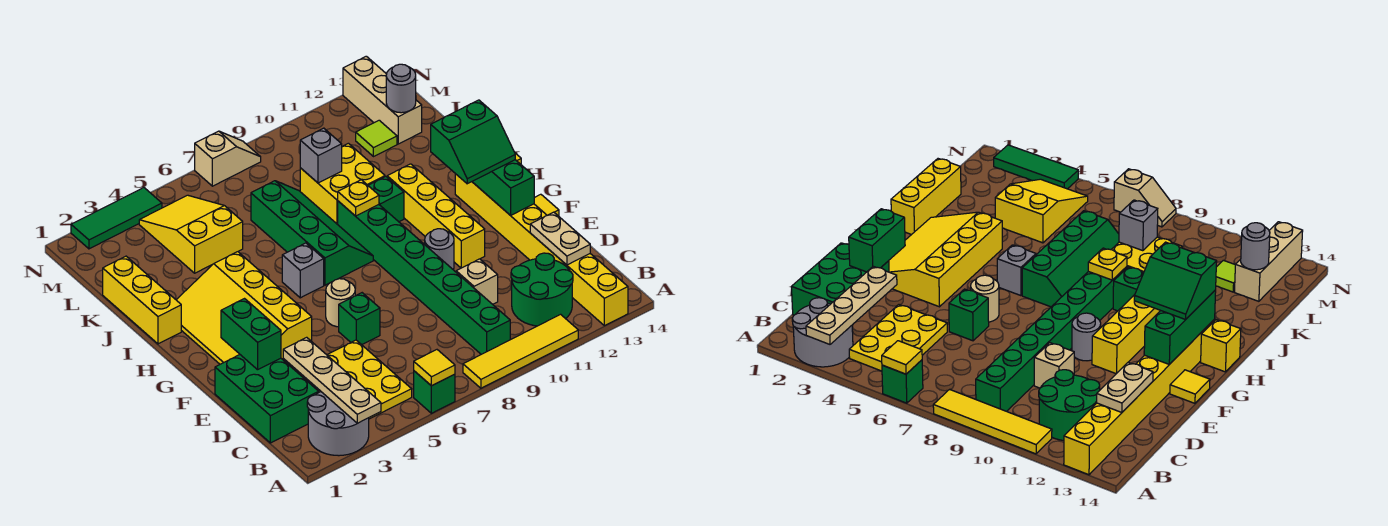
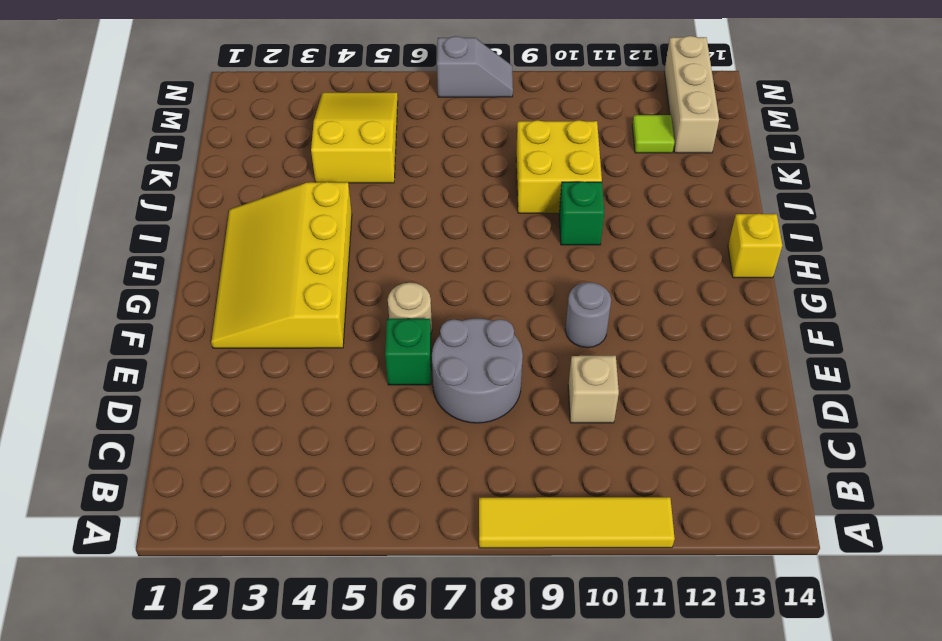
grey 2x2 round brick [432,319,523,423] -> grey 2x2 round brick moved to [307,392,369,456]
grey 1x2 slope [437,36,513,97] -> tan 1x2 slope [195,131,261,186]
none -> green 1x1 brick [414,371,455,413]
none -> yellow 1x8 brick [455,174,628,326]
none -> yellow 2x3 plate [327,340,412,419]
none -> green 1x8 brick [338,201,510,354]

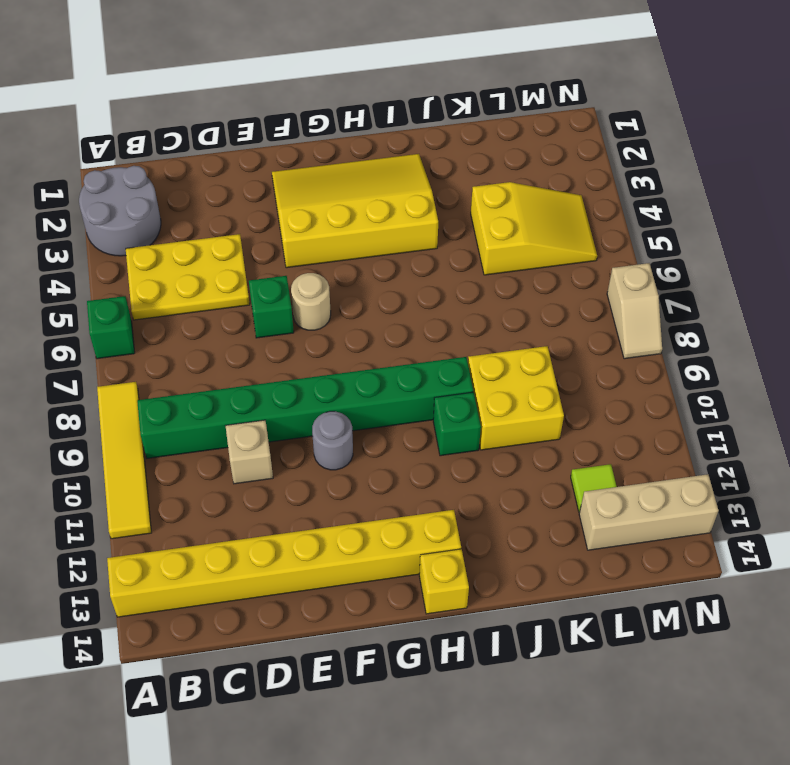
none -> green 2x2 round brick [511,253,573,326]
none -> green 2x3 brick [215,355,319,443]
none -> yellow 1x4 brick [387,164,485,268]
none -> yellow 1x1 tile [534,194,559,216]

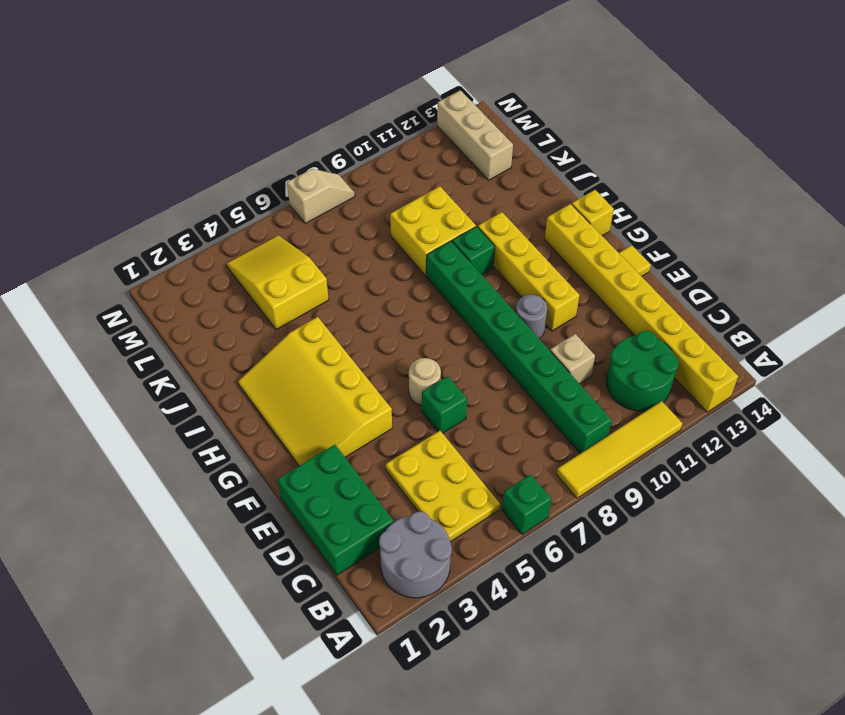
none -> grey 1x1 brick [282,243,324,298]
none -> green 2x4 slope [251,181,373,285]
none -> yellow 1x3 brick [103,256,181,344]
none -> lime 1x1 tile [356,120,397,157]

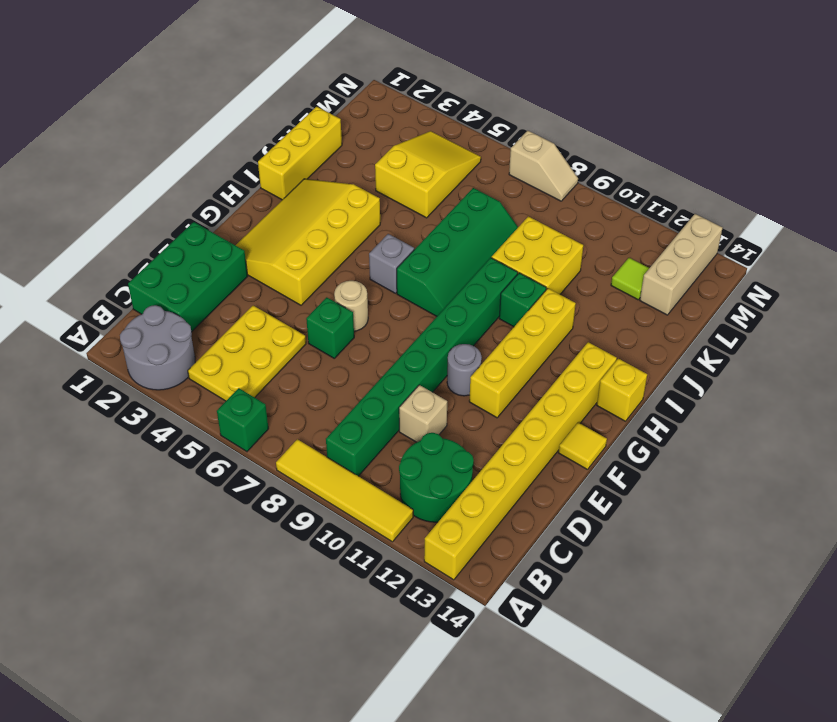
none -> green 1x3 tile [71,188,162,249]
none -> tan 1x4 plate [283,337,381,423]
none -> yellow 1x1 tile [414,350,455,386]
none -> tan 1x2 plate [530,212,590,265]

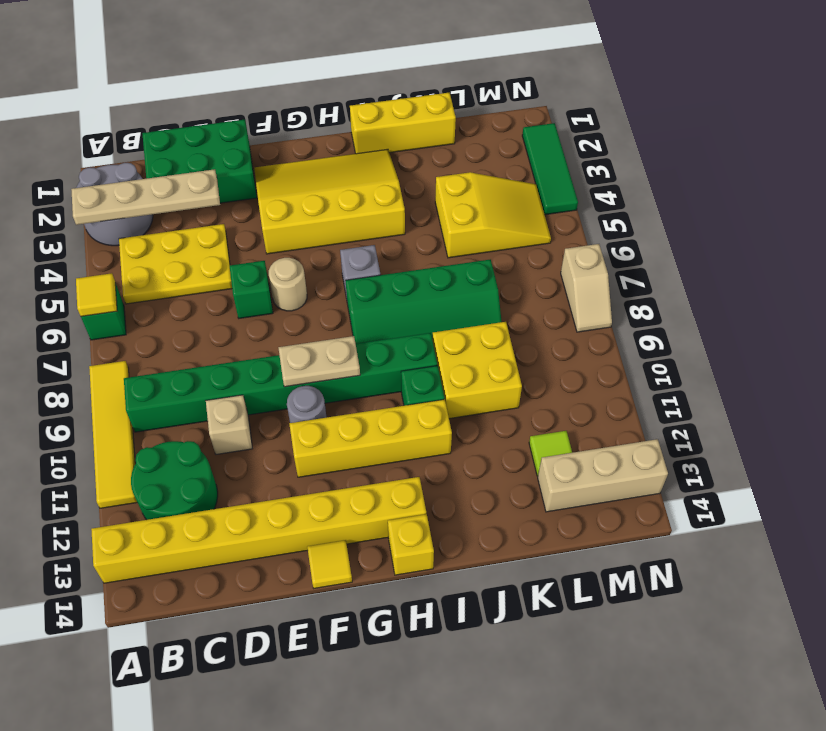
tan 1x2 plate [278,336,360,387] -> tan 1x2 plate moved to [530,212,590,265]
none -> green 1x2 brick [221,299,281,370]
none -> green 1x3 brick [472,160,534,215]
none -> yellow 1x1 plate [338,180,379,216]
none -> grey 1x1 brick [300,128,342,183]

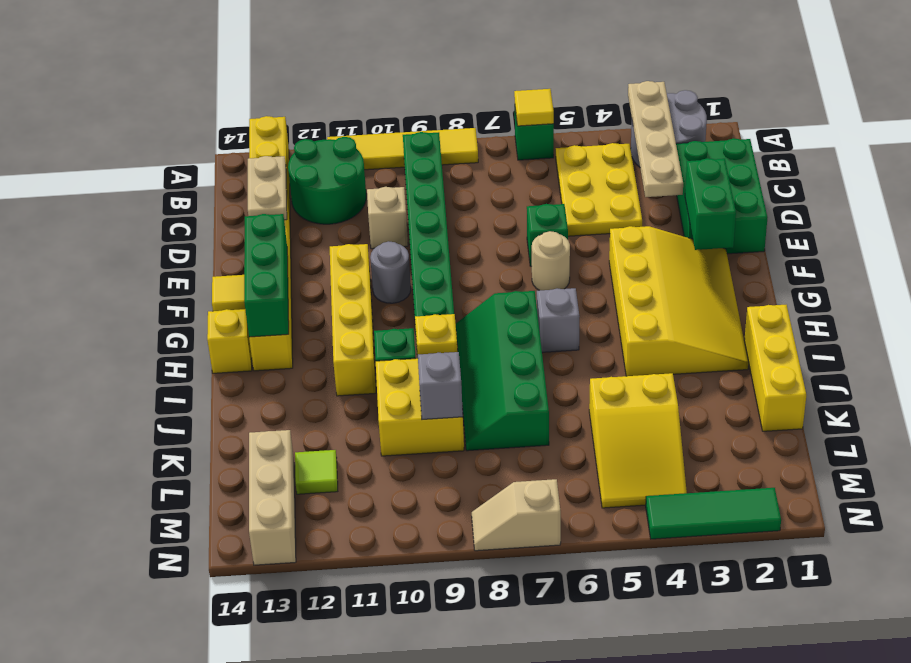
none -> grey 1x1 round brick [386,64,416,113]
none -> green 2x2 slope [431,100,515,184]

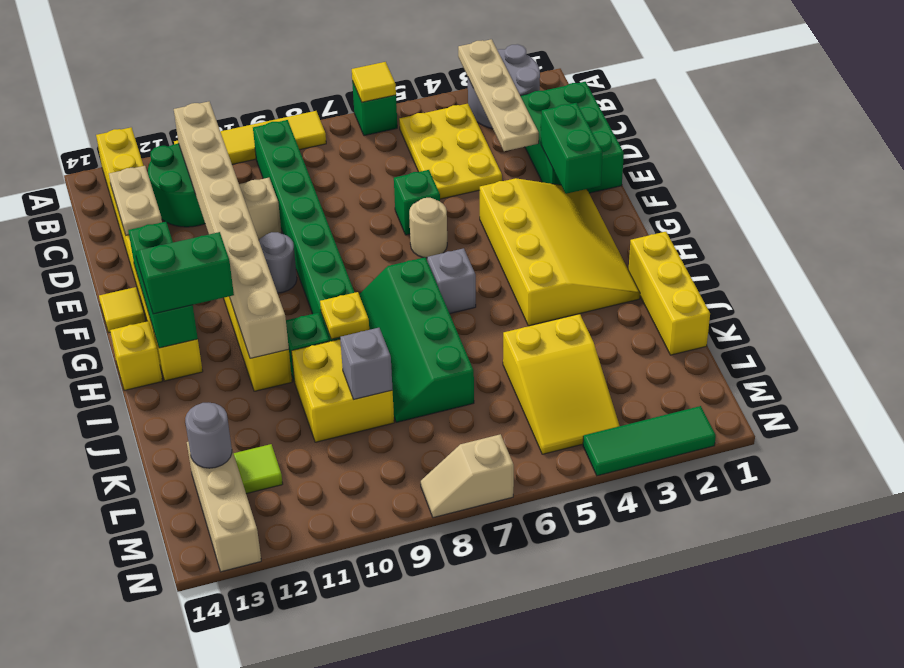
tan 1x8 brick [174,102,289,358] -> none

